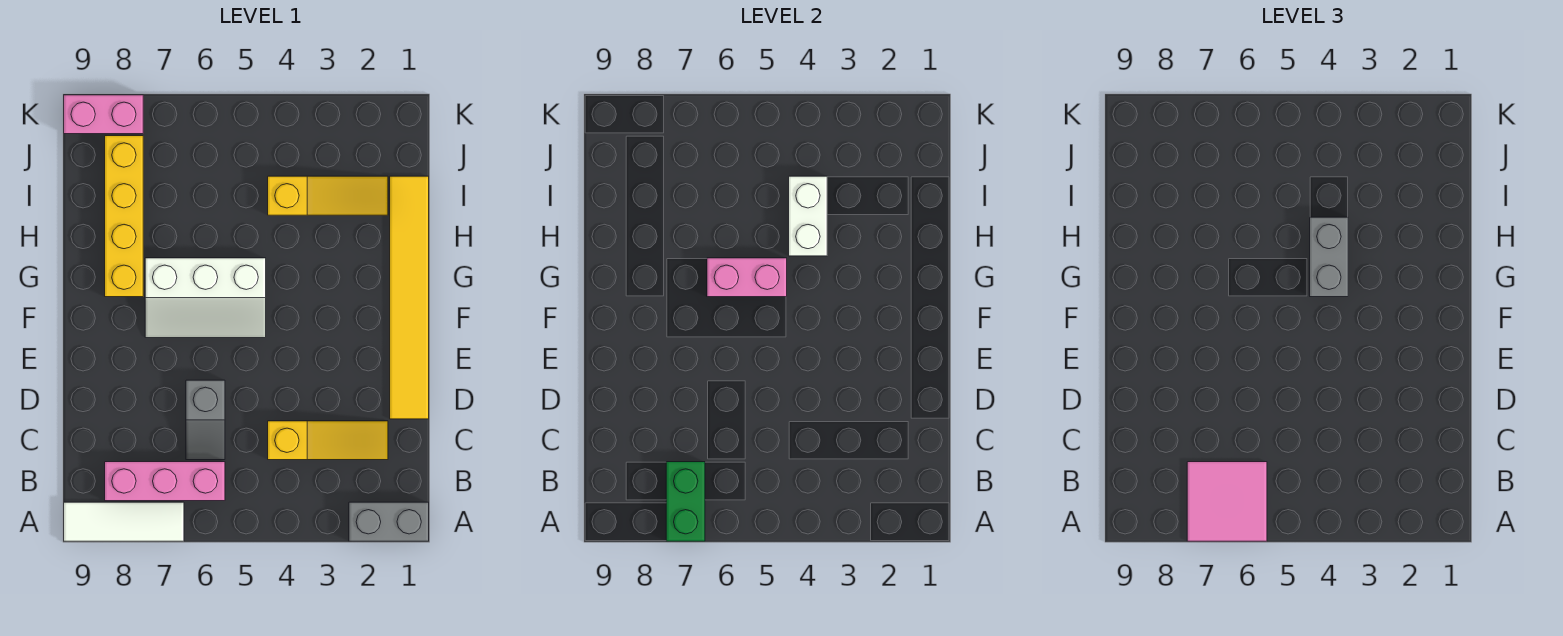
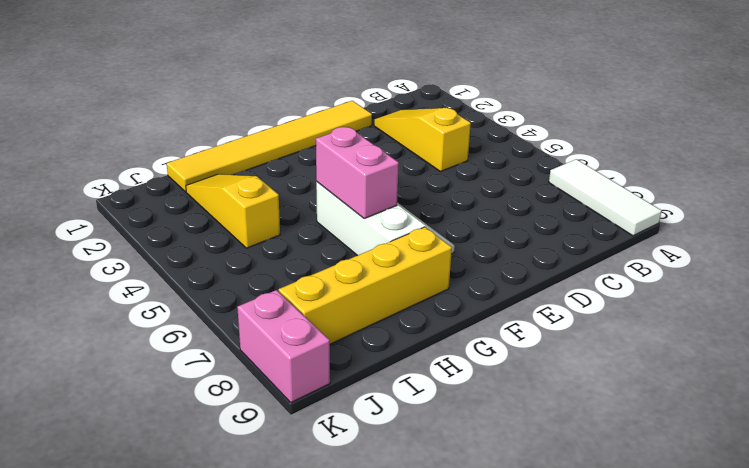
none -> grey 1x2 brick [349,502,429,541]
none -> pink 1x3 brick [105,462,225,501]
none -> grey 1x2 slope [186,380,225,460]

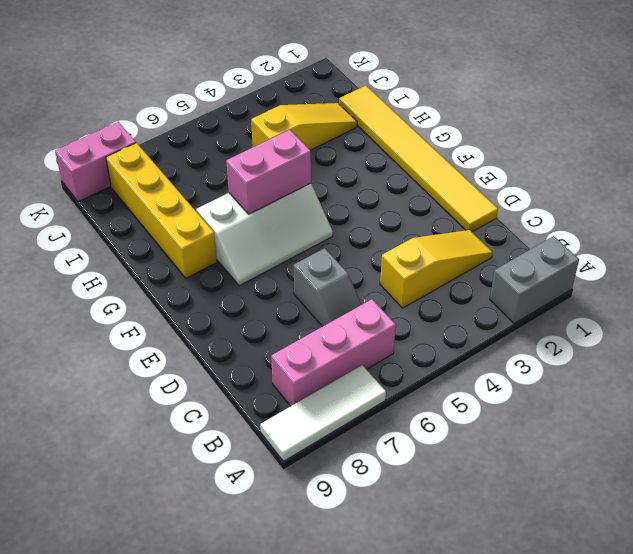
none -> green 1x2 brick [666,462,705,541]
none -> white 1x2 brick [789,176,827,256]
none -> pink 2x2 tile [1187,462,1267,541]

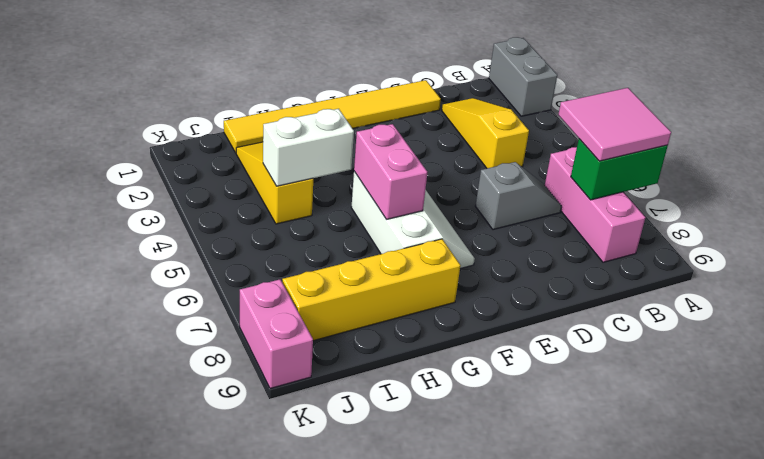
none -> white 1x3 tile [64,502,184,541]
none -> grey 1x2 brick [1310,217,1348,297]

